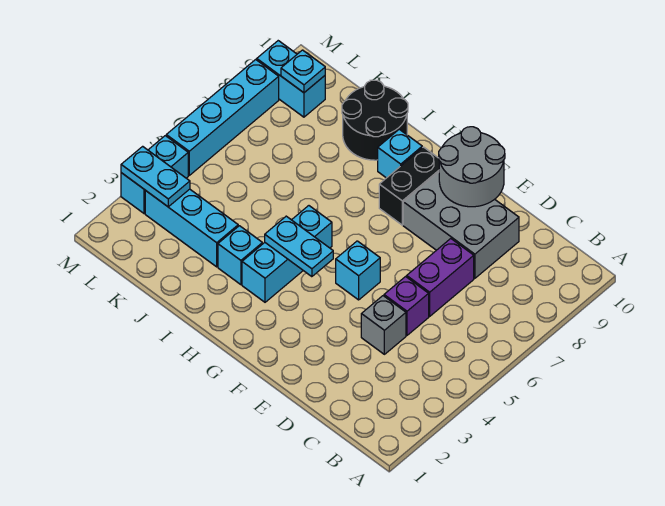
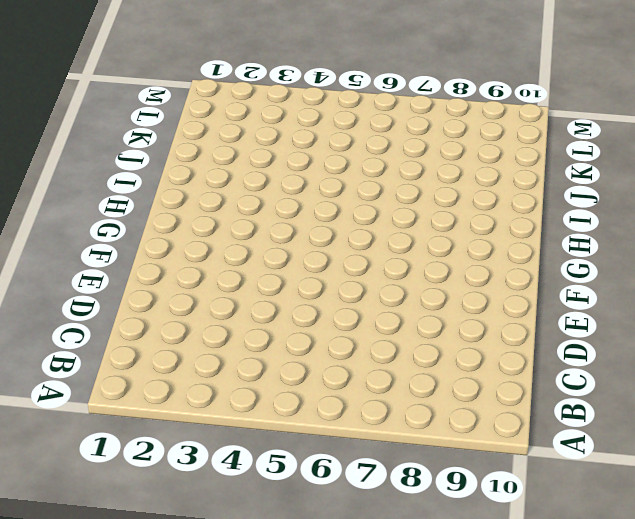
none -> grey 1x1 brick [361,296,406,354]
none -> purple 1x1 brick [384,277,429,335]
none -> purple 1x2 brick [407,239,474,316]

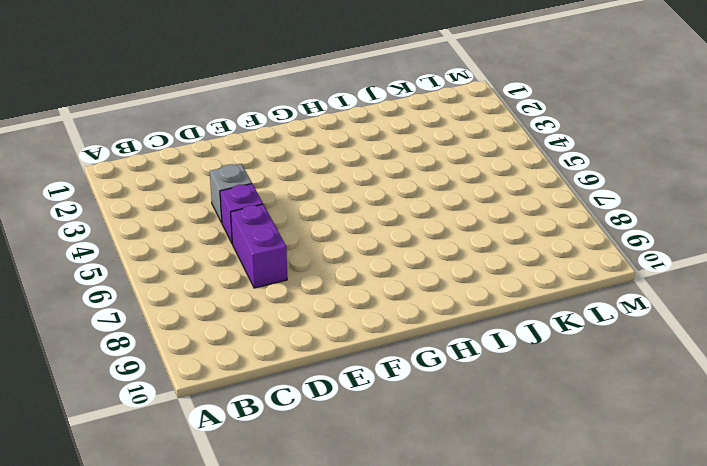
none -> grey 2x3 brick [403,172,519,278]
none -> cyan 1x1 brick [336,241,380,300]
none -> black 1x2 brick [379,147,439,225]

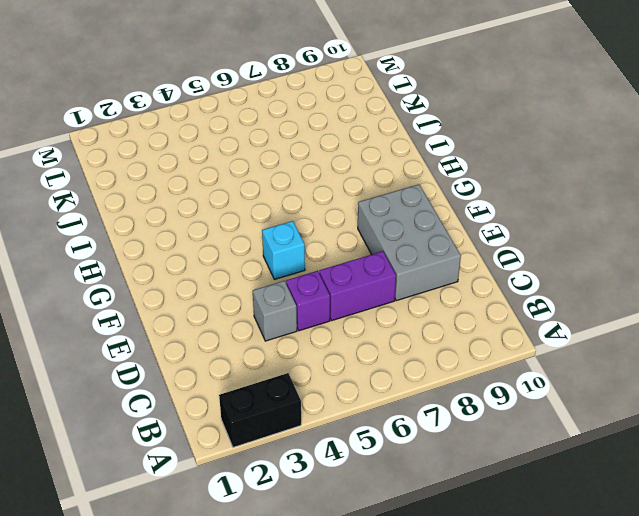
black 1x2 brick [219,373,301,447] -> black 1x2 brick moved to [379,147,439,225]
none -> cyan 1x3 brick [242,206,332,302]
none -> cyan 1x1 brick [378,129,422,178]
none -> cyan 1x1 brick [218,226,262,285]

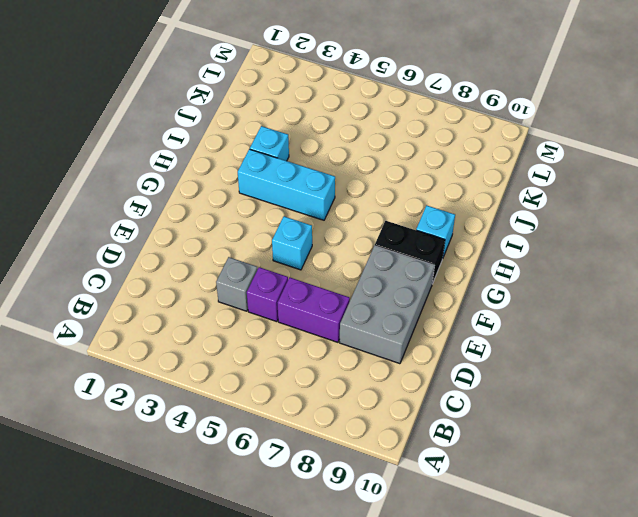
none -> black 2x2 round brick [342,80,408,160]
none -> cyan 1x3 brick [145,189,238,267]
none -> cyan 1x2 brick [257,41,325,117]

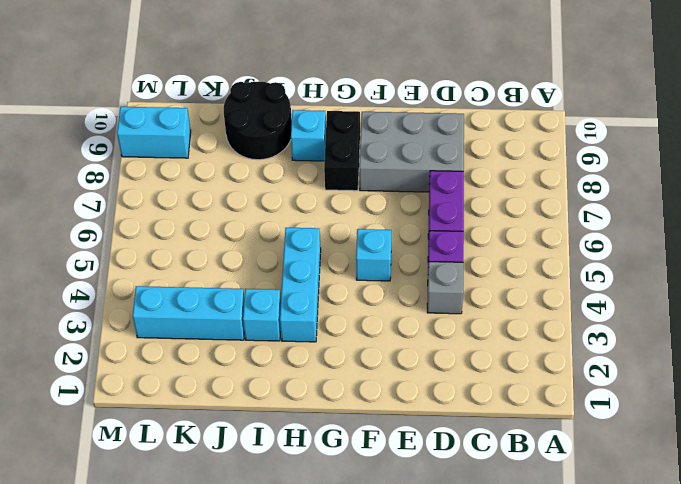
none -> cyan 1x2 brick [121,136,188,214]
none -> cyan 1x4 brick [166,59,279,175]
none -> grey 2x2 round brick [439,127,505,207]

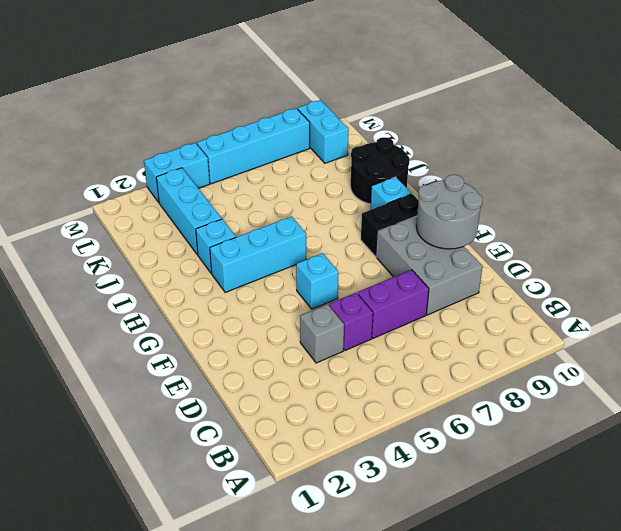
none -> cyan 1x2 plate [265,216,333,277]
none -> cyan 1x2 plate [121,146,190,207]
none -> cyan 1x1 plate [281,50,325,93]

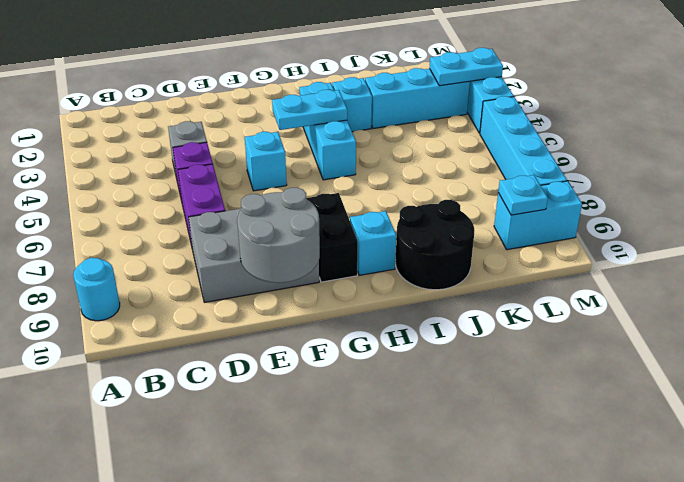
cyan 1x1 round brick [73,258,120,321] -> none

